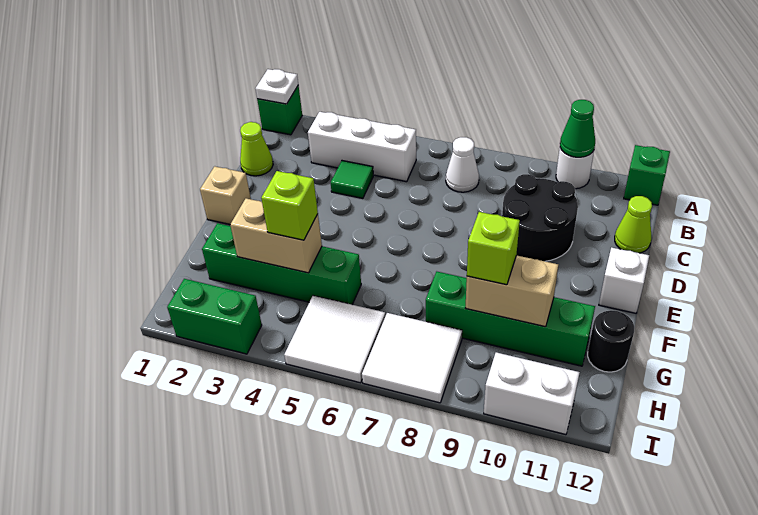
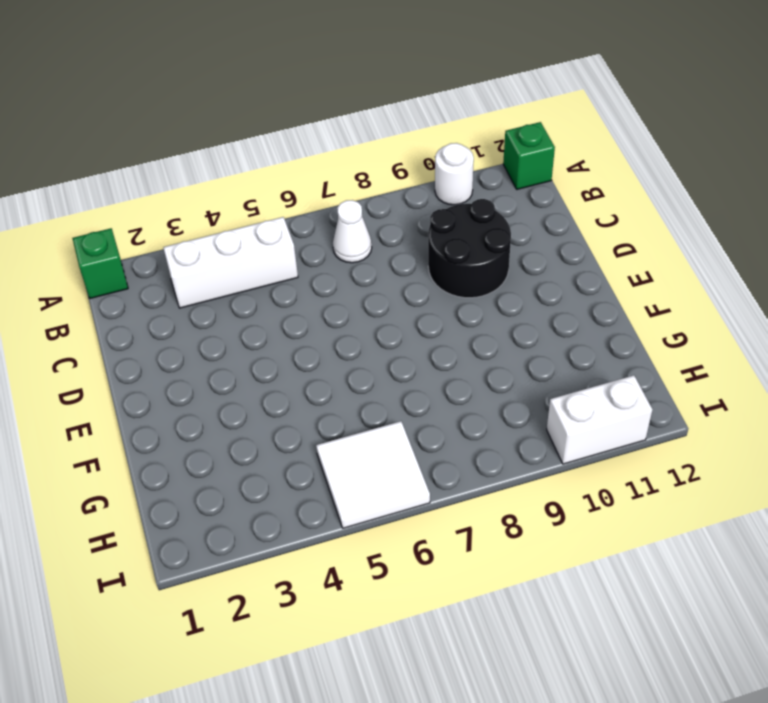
none -> lime 1x1 cone [240,122,273,176]
none -> green 1x1 tile [331,161,373,198]
none -> lime 1x1 cone [615,196,652,253]

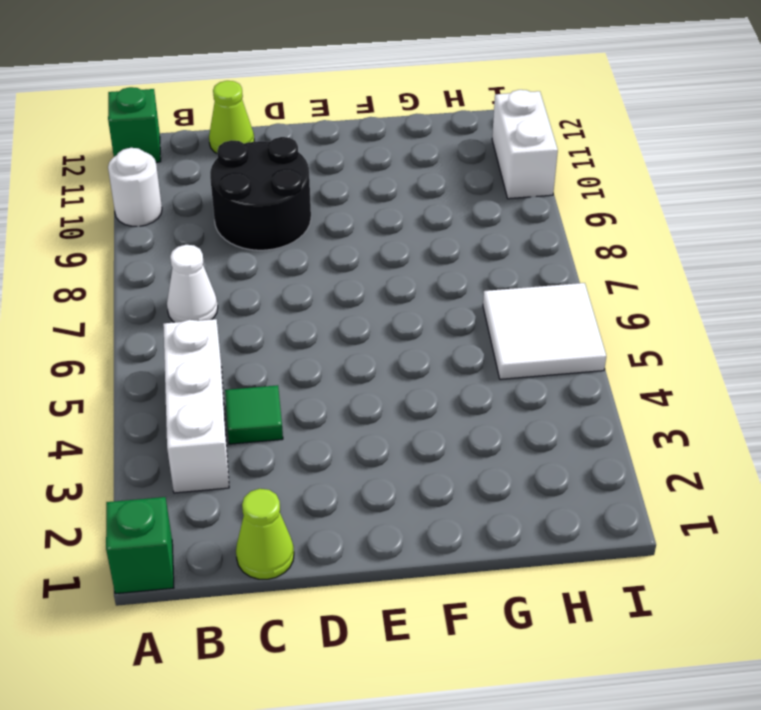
none -> tan 1x1 brick [200,166,251,224]
none -> white 1x1 brick [599,247,649,313]
none -> green 1x4 brick [202,223,361,304]

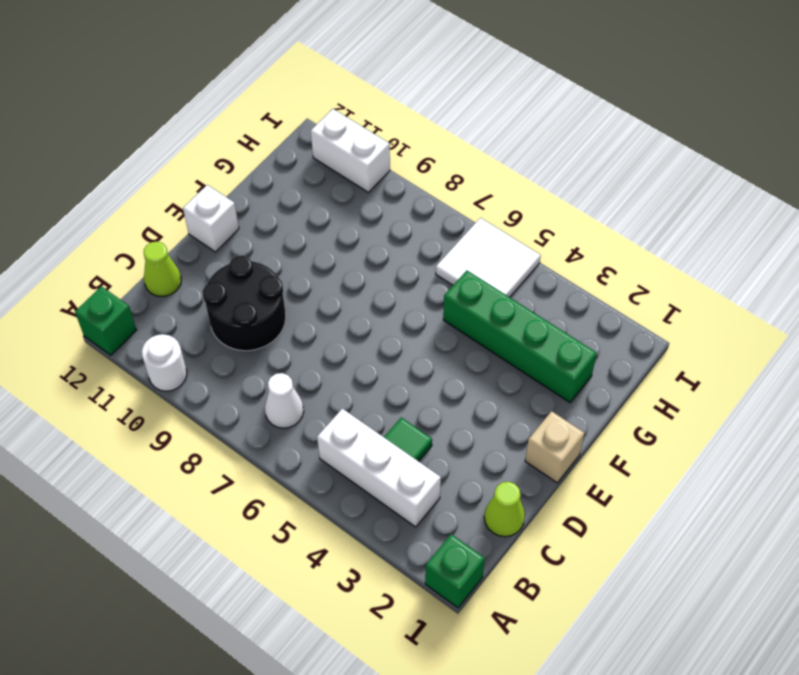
none -> green 1x4 brick [426,272,595,366]
none -> black 1x1 round brick [588,310,634,372]
none -> white 2x2 tile [362,313,462,403]

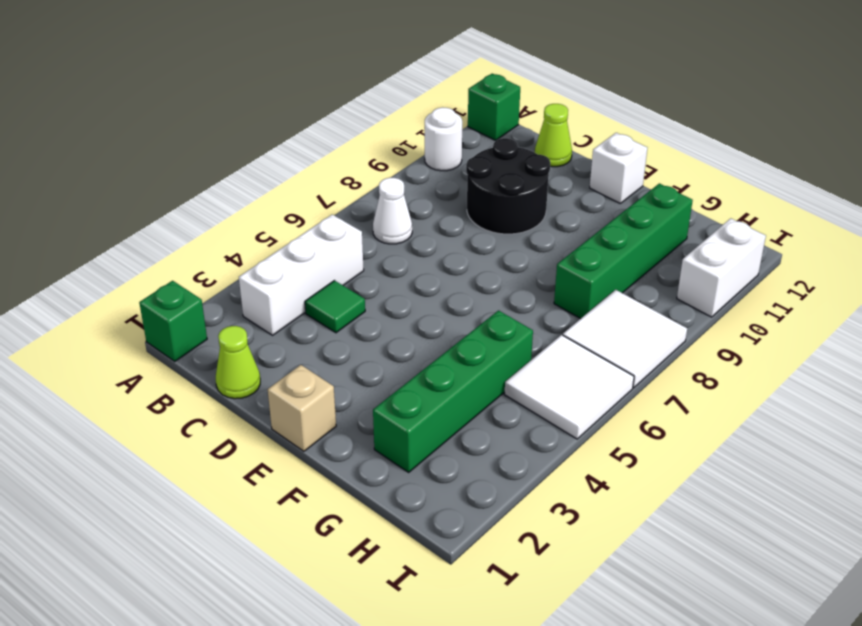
none -> black 1x1 round brick [588,310,634,372]
none -> green 1x2 brick [167,279,262,354]
none -> white 1x1 plate [255,69,298,104]

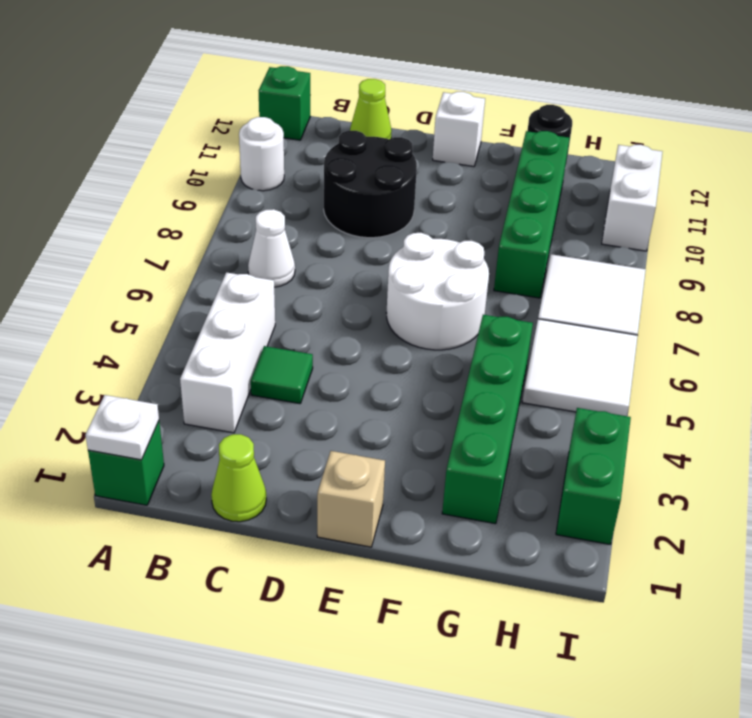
white 2x2 round brick [386,233,489,350] -> none
none -> green 1x1 cone [560,100,595,157]
none -> tan 1x2 brick [230,198,322,273]
none -> tan 1x2 brick [465,255,558,327]

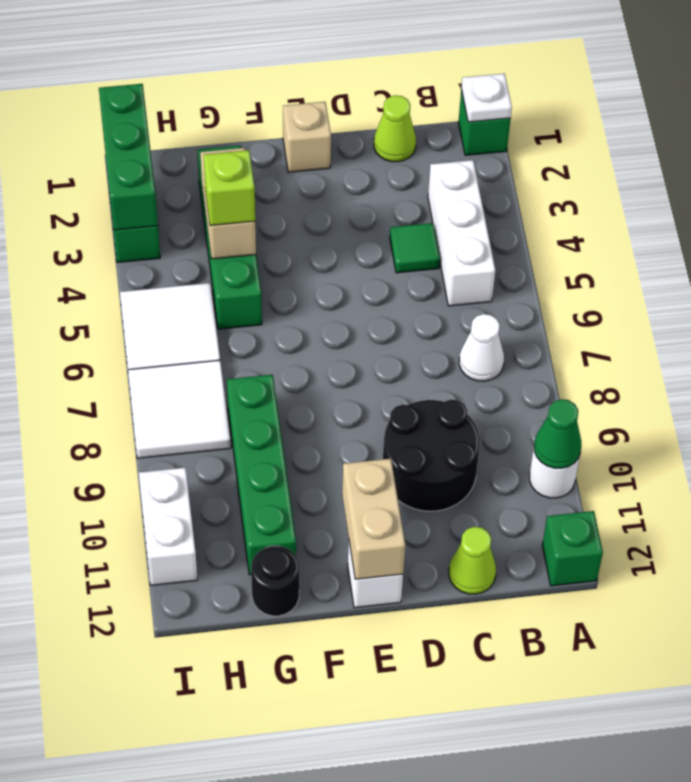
tan 1x2 brick [342,459,405,579] -> tan 1x2 brick moved to [465,255,558,327]
green 1x3 brick [99,84,158,230] -> none
none -> lime 1x1 brick [467,212,520,285]

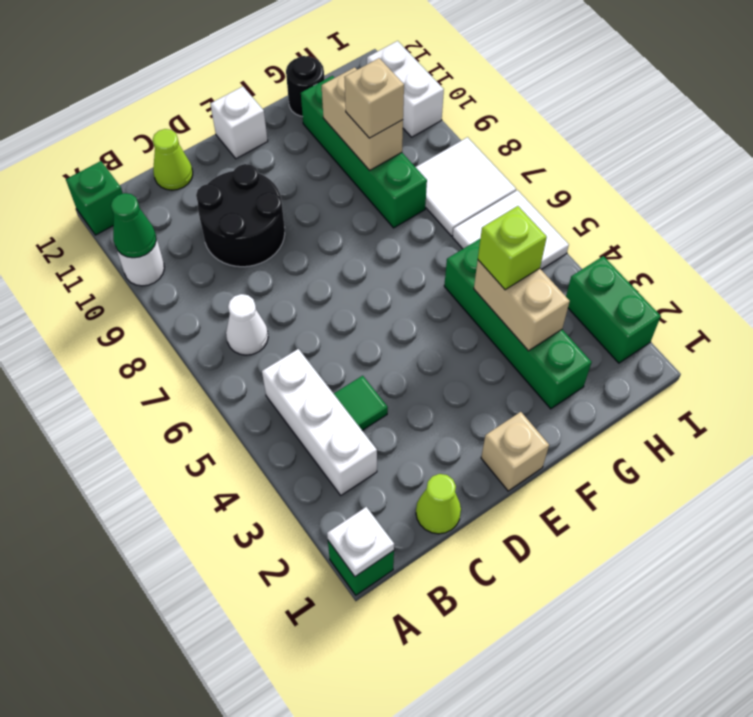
tan 1x1 brick [344,58,404,138] -> lime 1x1 brick [467,212,520,285]

